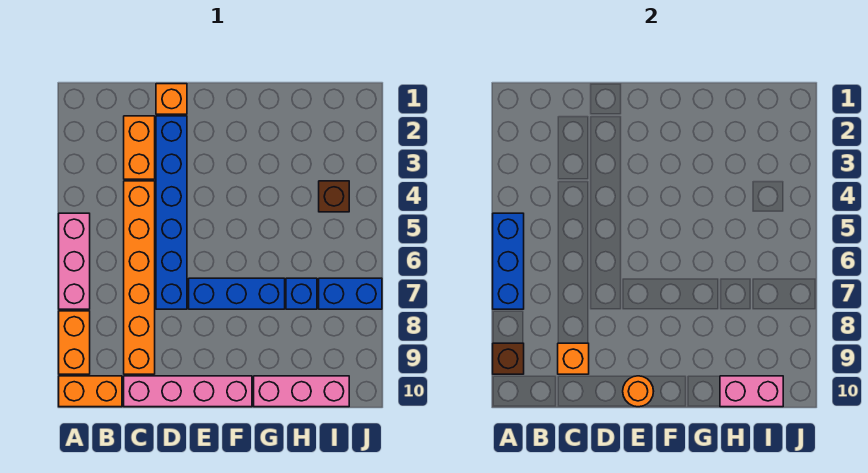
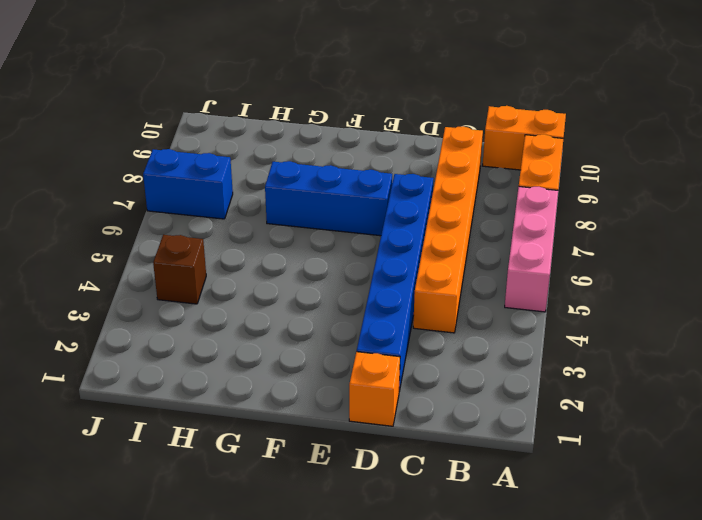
none -> orange 1x2 brick [124,116,155,179]
none -> pink 1x4 brick [124,376,252,407]
none -> pink 1x3 brick [254,376,349,407]

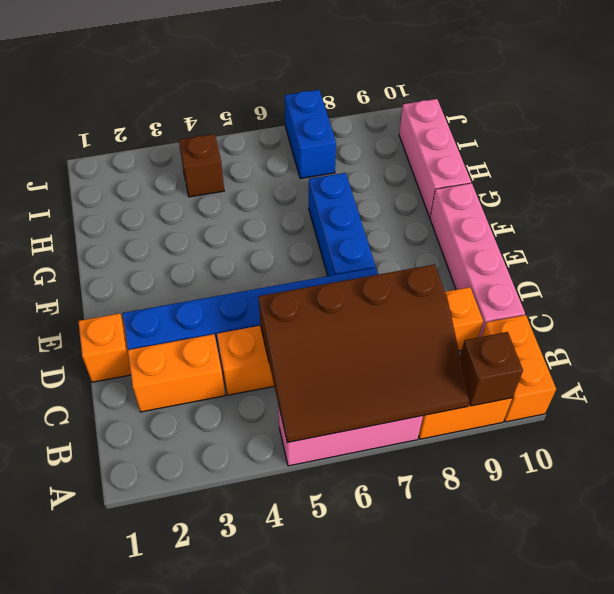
brown 3x4 slope [259,264,470,443] -> blue 1x3 brick [493,213,524,309]
none -> blue 1x1 brick [286,278,317,309]
none -> orange 1x1 brick [558,343,589,374]
none -> orange 1x1 round brick [623,376,654,407]

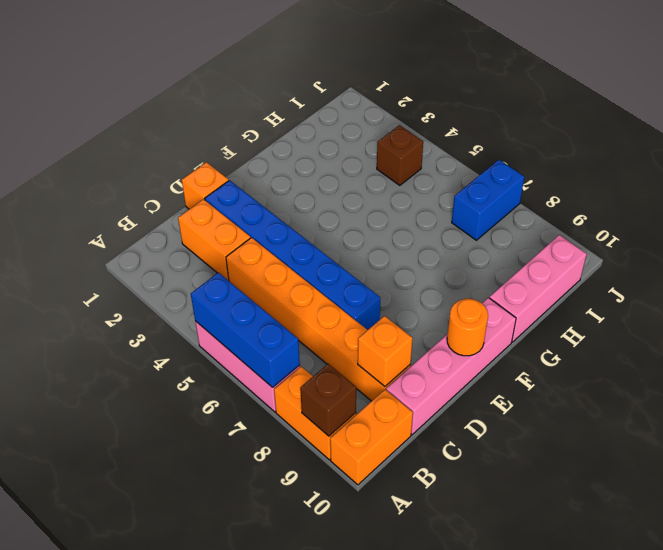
none -> blue 1x3 brick [189,278,285,309]
none -> blue 1x1 brick [286,278,317,309]
none -> pink 1x2 brick [720,376,783,407]

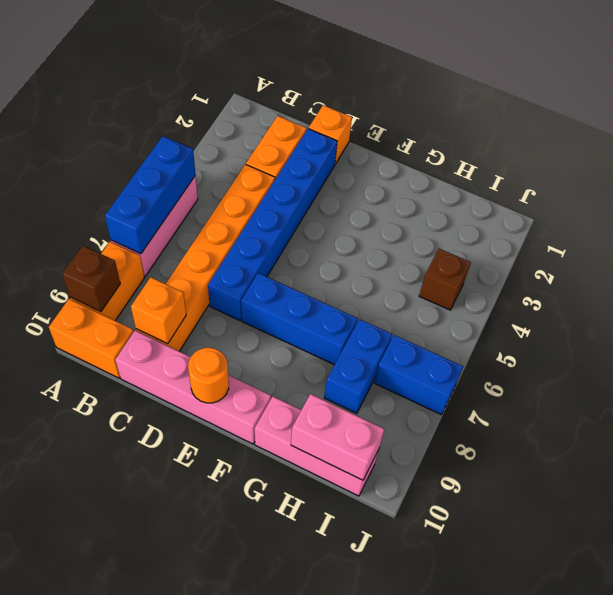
blue 1x2 brick [324,319,392,413] -> blue 1x1 brick [286,278,317,309]

